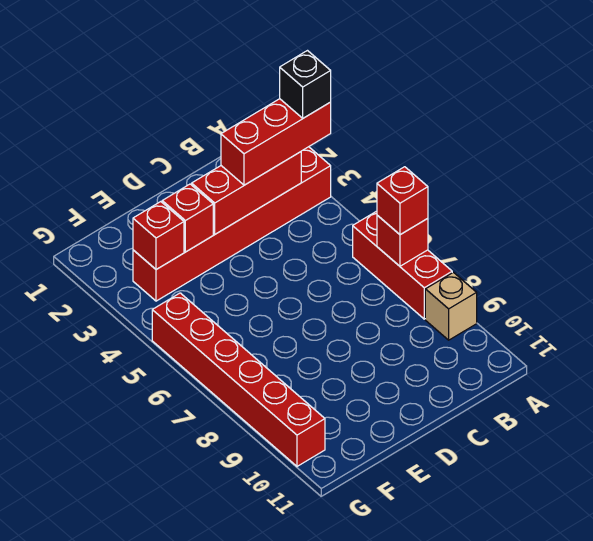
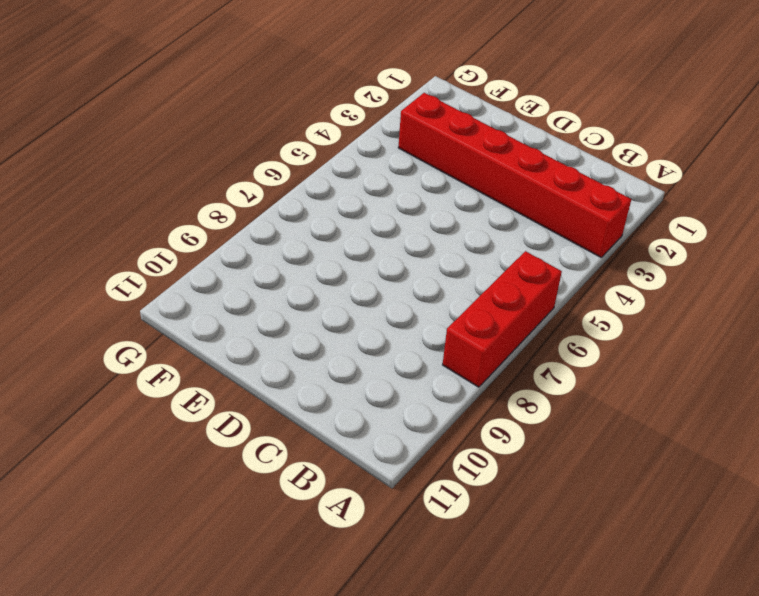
none -> tan 1x1 brick [425,272,477,340]
none -> red 1x6 brick [152,293,325,466]

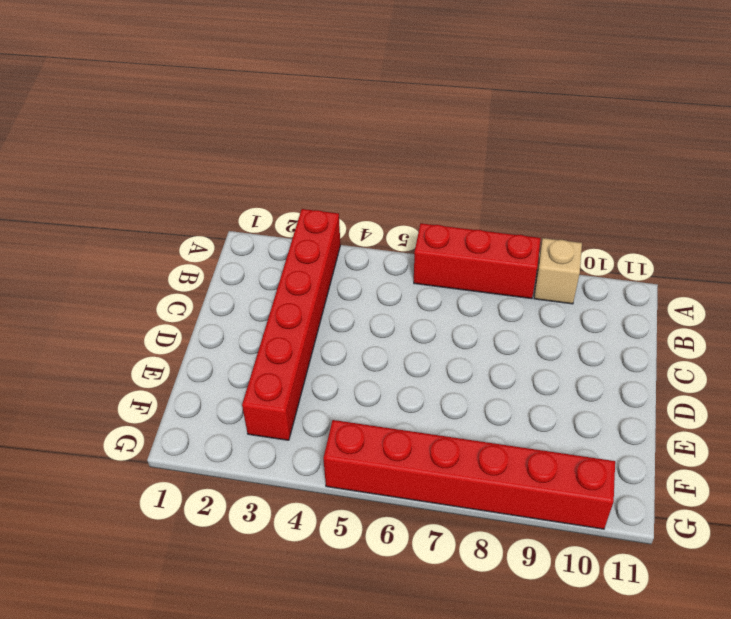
none -> red 1x1 brick [377,215,428,266]
none -> red 1x3 brick [192,152,301,234]

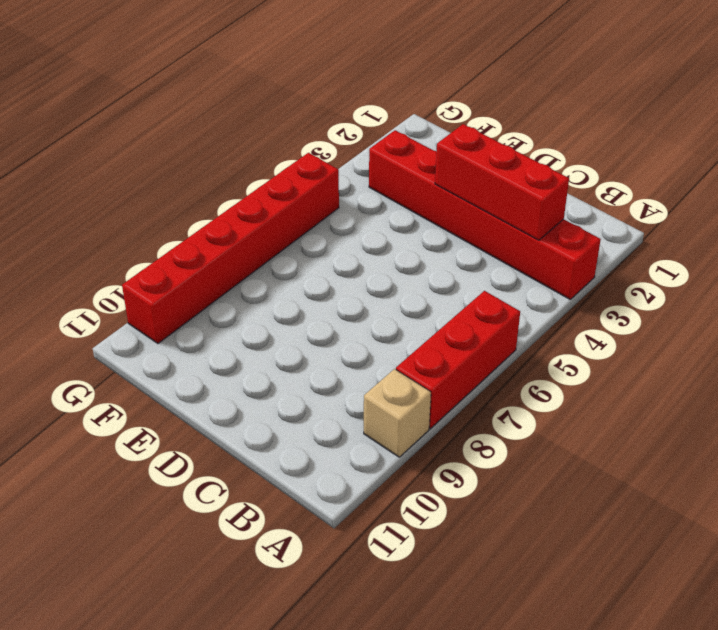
none -> red 1x1 brick [377,215,428,266]
none -> red 1x1 brick [162,184,213,252]

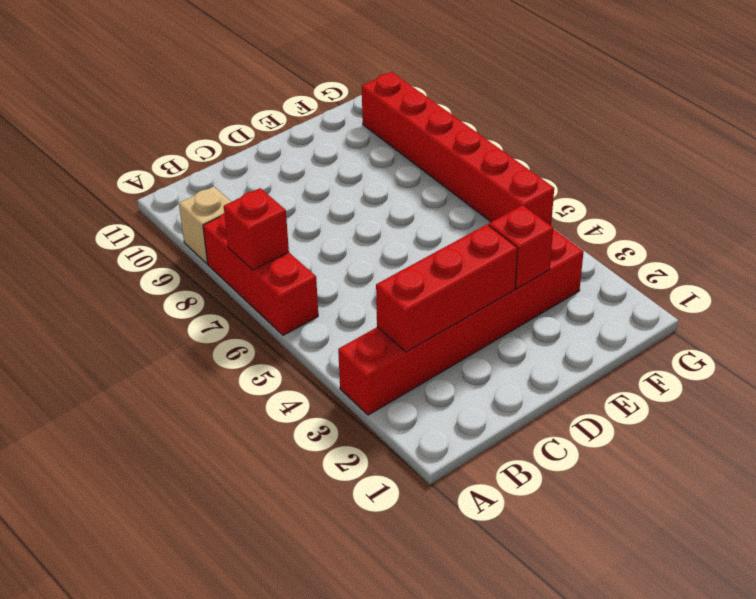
none -> red 1x1 brick [133,202,184,269]
none -> red 1x3 brick [221,99,331,185]

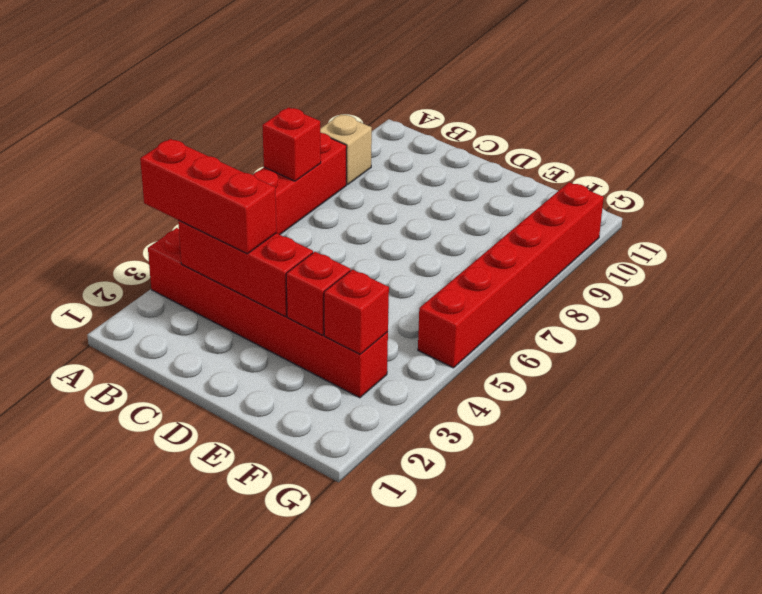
none -> red 1x1 brick [377,167,428,235]
none -> black 1x1 brick [280,51,331,118]

